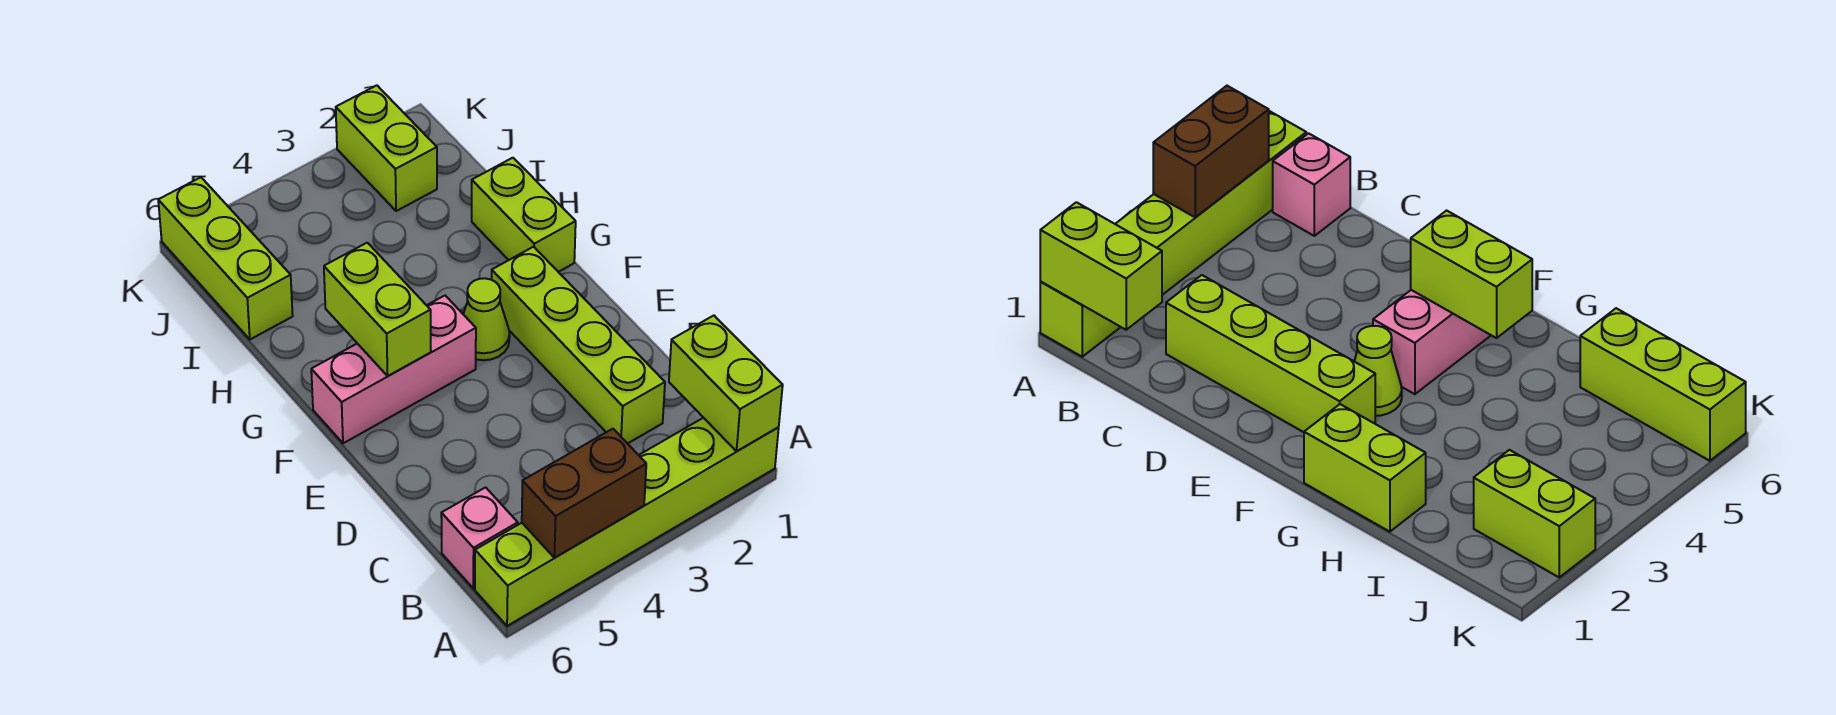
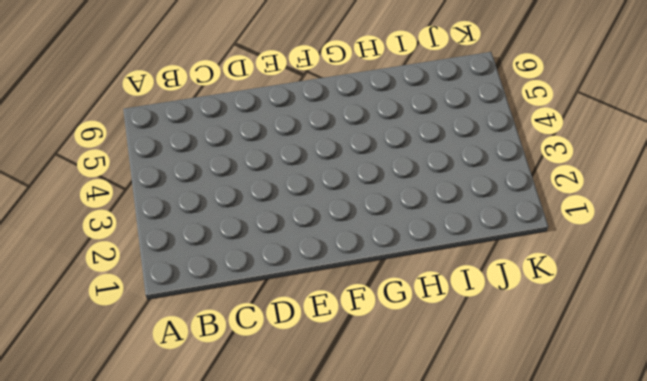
none -> lime 1x6 brick [475,418,779,626]
none -> pink 1x1 brick [441,487,518,588]

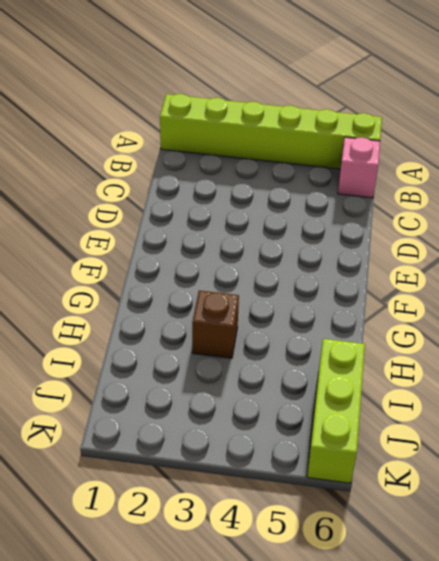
brown 1x1 brick [192,291,239,358] -> none
none -> lime 1x4 brick [492,247,665,444]
none -> lime 1x1 cone [463,278,510,360]

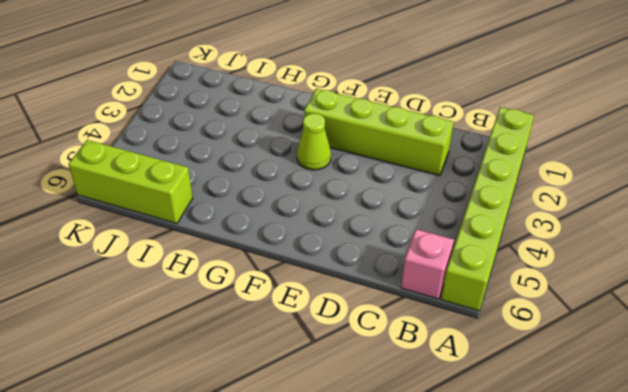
none -> pink 1x3 brick [311,296,476,443]
none -> lime 1x2 brick [472,158,576,272]

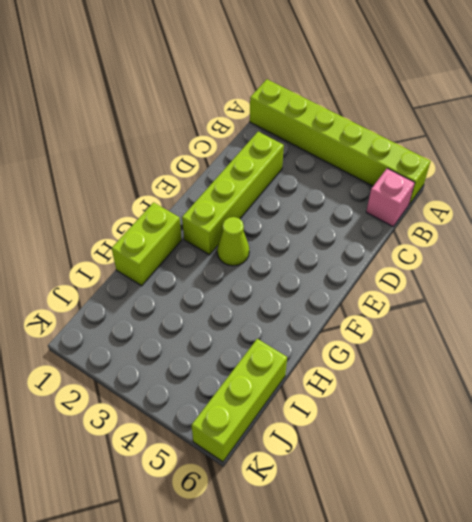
none -> pink 1x3 brick [311,296,476,443]
none -> lime 1x2 brick [336,85,437,211]

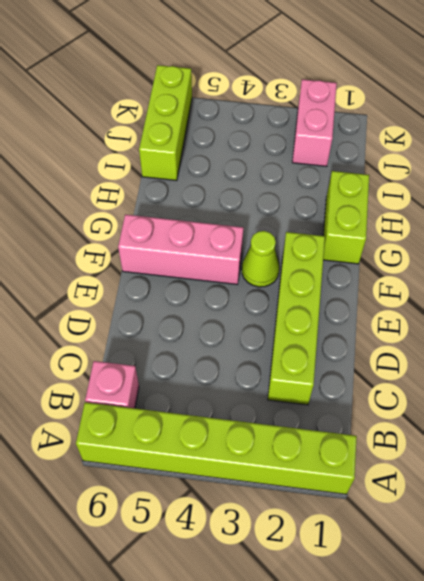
pink 1x2 brick [292,79,337,166] -> lime 1x2 brick [336,85,437,211]
none -> lime 1x2 brick [669,316,783,451]
none -> brown 1x2 brick [522,429,646,558]

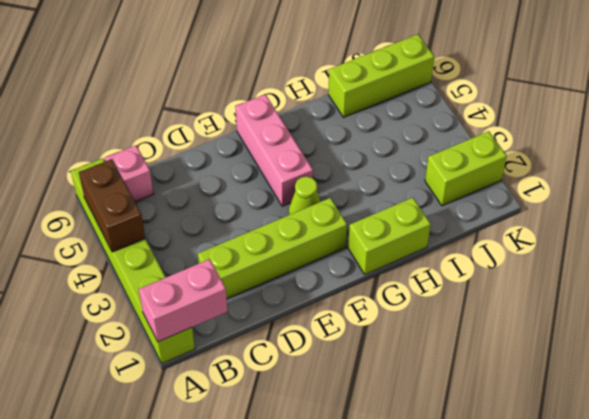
pink 1x2 brick [139,259,228,342] -> lime 1x2 brick [669,316,783,451]
none -> lime 1x2 brick [324,243,431,376]

